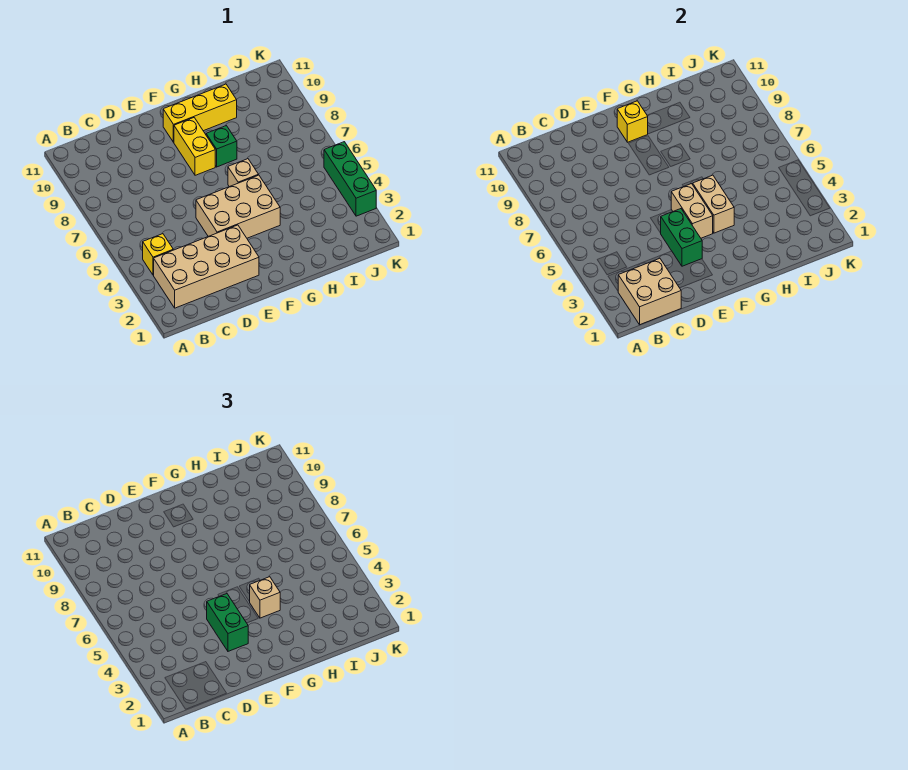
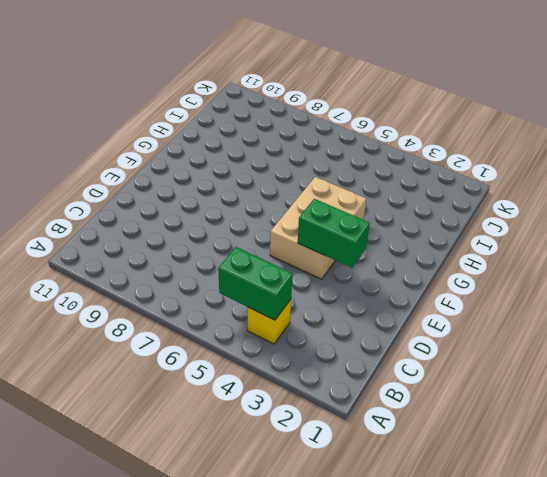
green 1x2 brick [218,247,293,320] -> green 1x2 brick moved to [207,594,248,651]
none -> tan 2x4 brick [154,225,259,308]
none -> yellow 1x2 brick [174,118,215,175]
none -> yellow 1x3 brick [163,84,237,142]

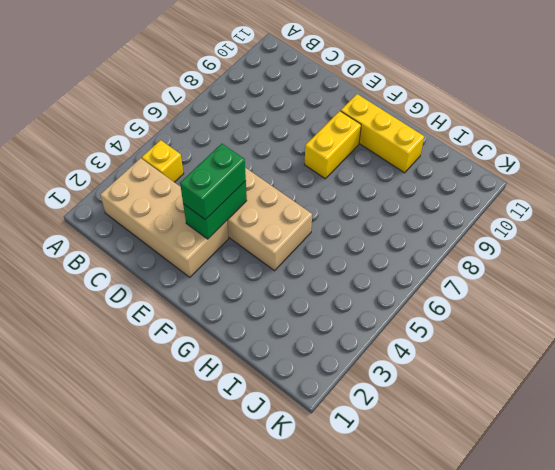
none -> tan 1x1 brick [228,159,259,187]
none -> green 1x1 brick [206,126,237,167]
none -> green 1x3 brick [324,142,376,216]

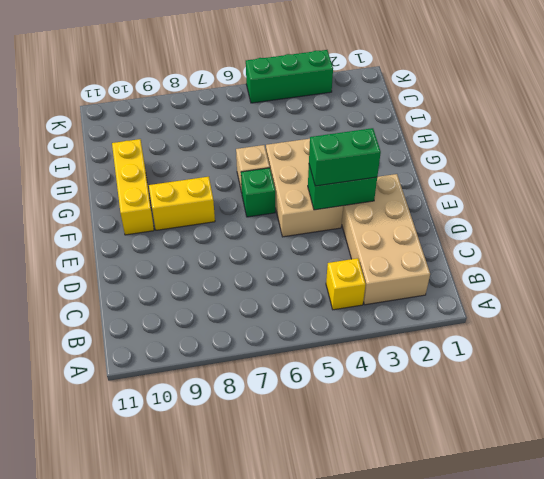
green 1x1 brick [241,168,275,217] -> green 1x1 brick moved to [206,126,237,167]
none -> tan 2x2 brick [618,258,681,325]
none -> tan 1x2 brick [671,184,713,238]
none -> yellow 1x1 brick [617,101,648,142]

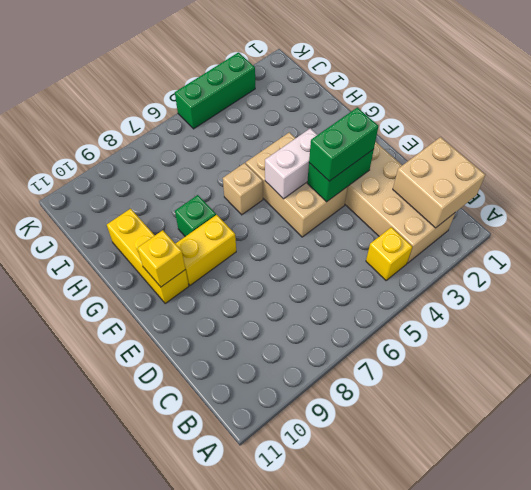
white 1x2 brick [265,128,317,199] -> tan 1x2 brick [671,184,713,238]
none -> tan 1x2 brick [693,175,734,233]
none -> tan 1x1 brick [250,577,280,618]

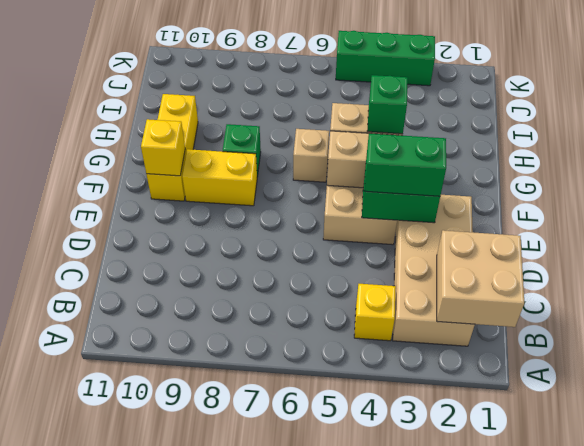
green 1x1 brick [367,75,408,134] -> tan 1x1 brick [250,577,280,618]

